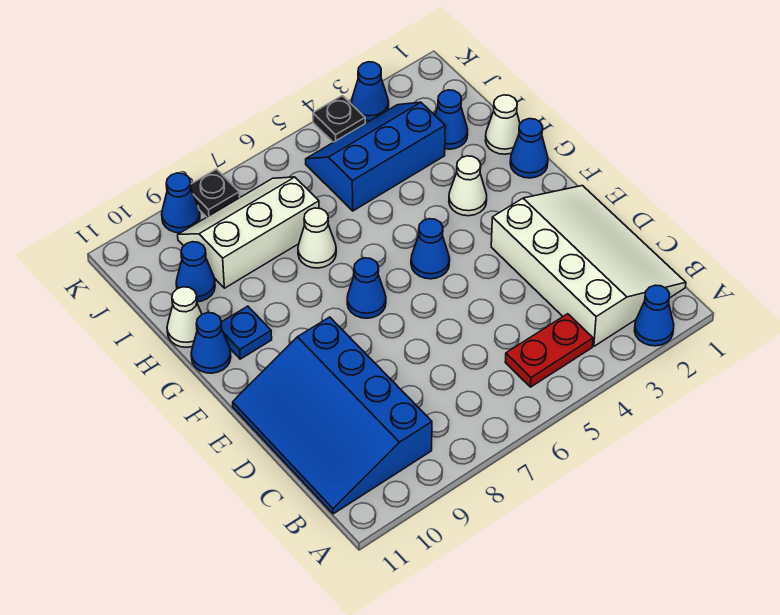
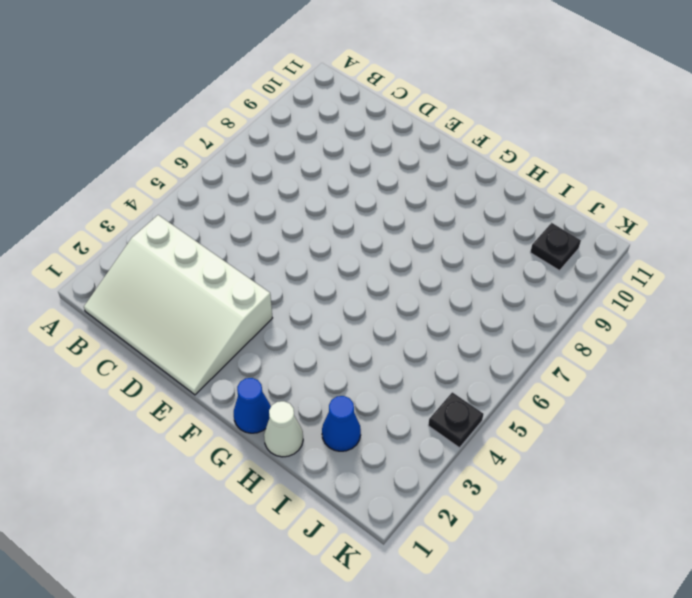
black 1x1 plate [530,223,581,271] -> black 1x1 plate moved to [191,169,239,217]
none -> blue 1x1 cone [635,285,674,346]
none -> red 1x2 plate [505,314,593,387]
none -> blue 3x4 slope [233,317,432,514]

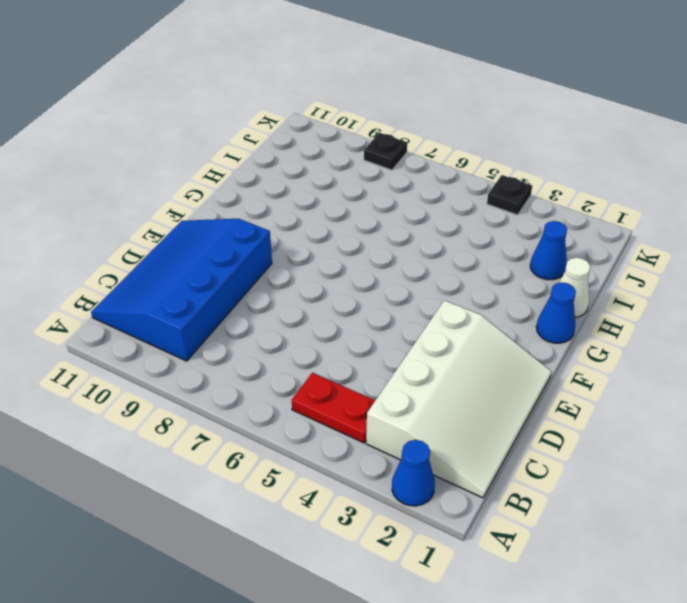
none -> blue 1x1 cone [411,219,450,279]
none -> blue 1x1 cone [347,258,386,318]
none -> white 1x1 cone [449,156,487,216]

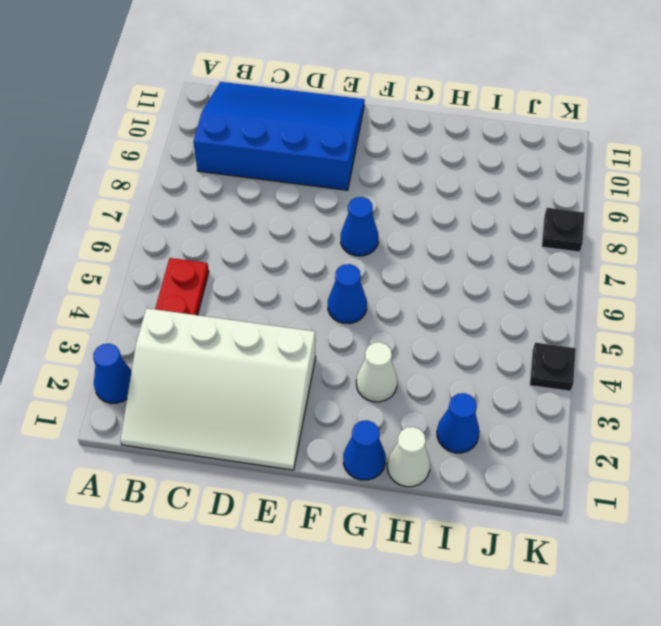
none -> blue 1x1 plate [221,306,272,359]
none -> blue 1x1 cone [191,313,231,373]
none -> white 1x1 cone [298,208,336,268]

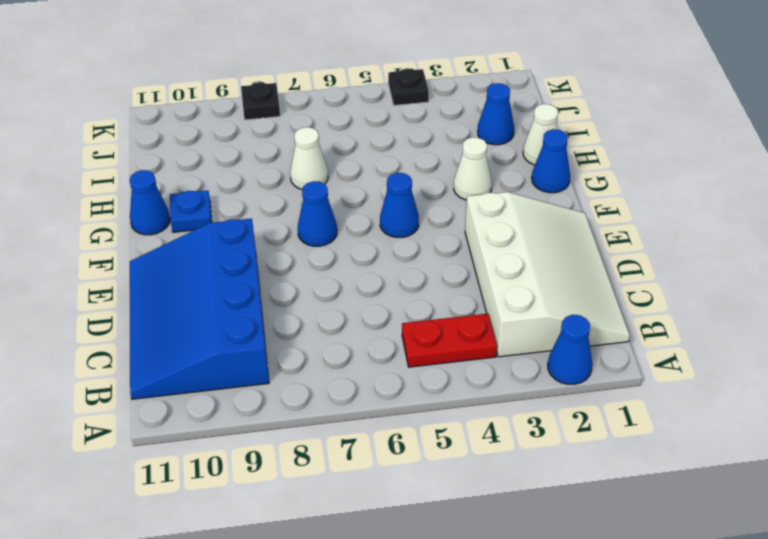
none -> white 1x1 cone [167,287,202,347]
none -> blue 2x3 slope [306,102,445,211]
none -> white 2x3 slope [178,177,319,288]

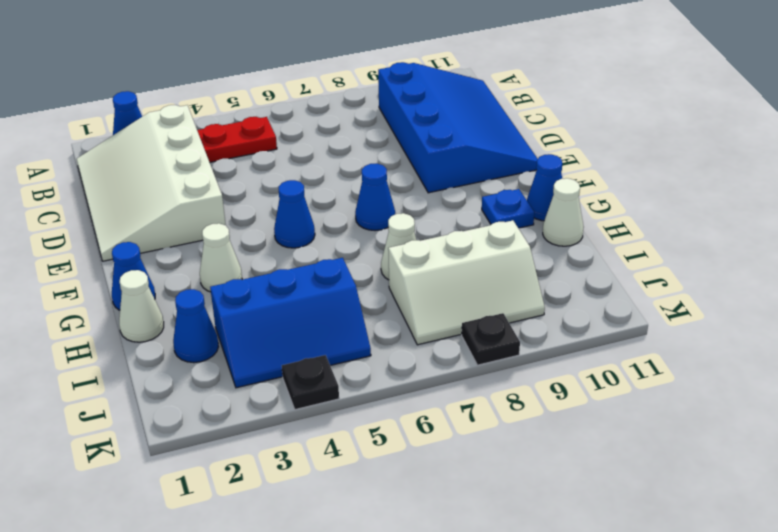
none -> blue 1x1 cone [176,242,215,302]
none -> blue 1x1 cone [351,62,389,121]
none -> blue 1x1 cone [162,173,200,233]

